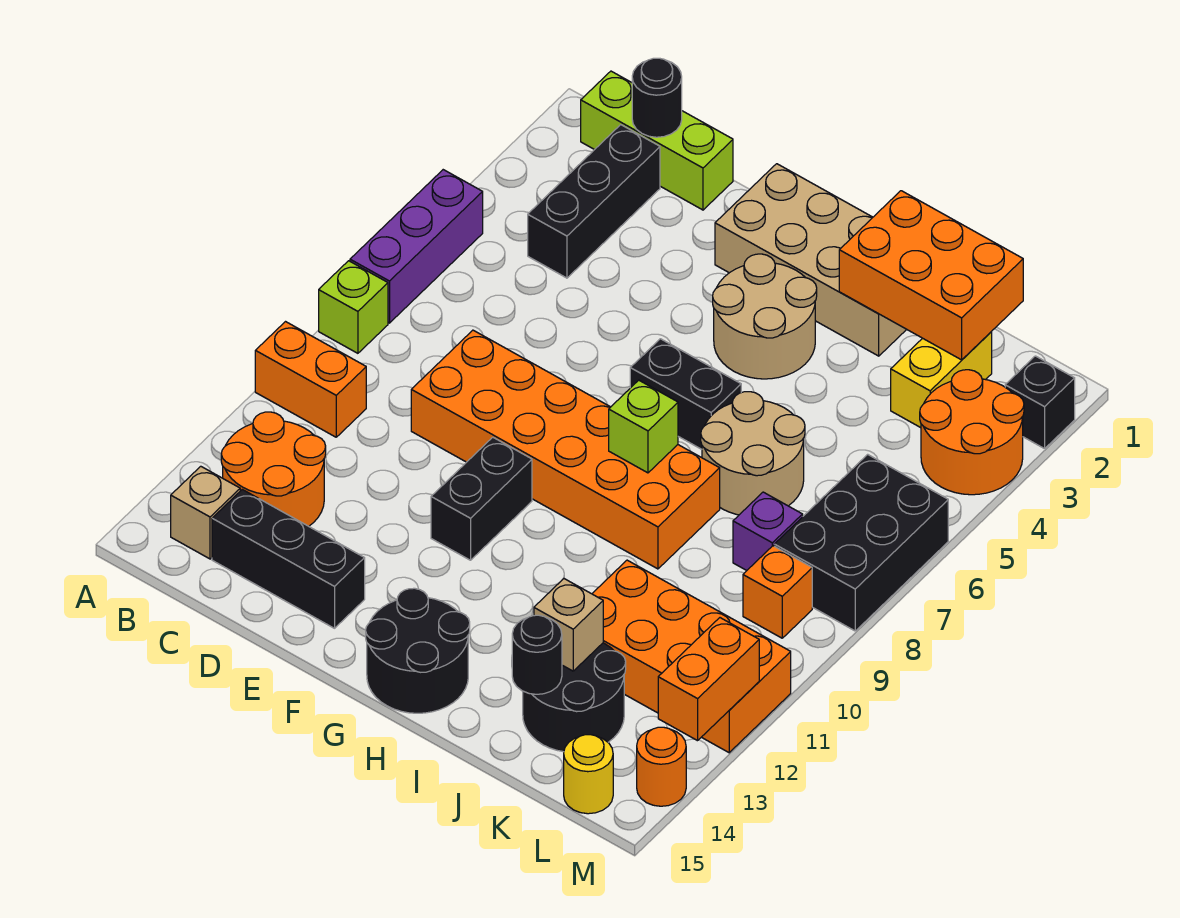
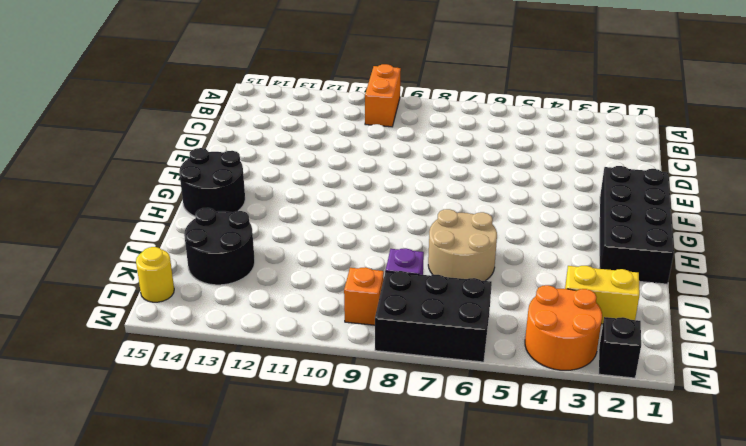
black 2x4 brick [599,166,674,284] -> tan 2x4 brick [715,164,907,356]
none -> purple 1x3 brick [350,170,483,323]
none -> lime 1x1 brick [319,261,388,353]
none -> lime 1x3 brick [581,71,733,210]
none -> orange 2x2 round brick [221,412,326,526]

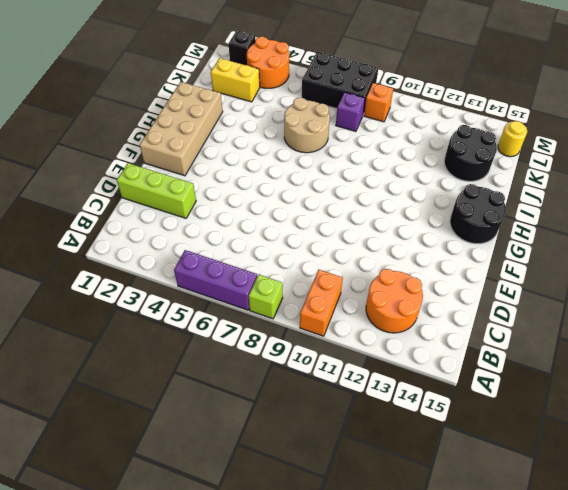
lime 1x3 brick [117,163,196,218] -> lime 1x3 brick turned to [581,71,733,210]
none -> tan 1x1 brick [171,466,240,559]
none -> black 1x3 brick [528,125,660,278]
none -> black 1x3 brick [212,489,365,628]
none -> orange 2x6 brick [411,330,720,569]

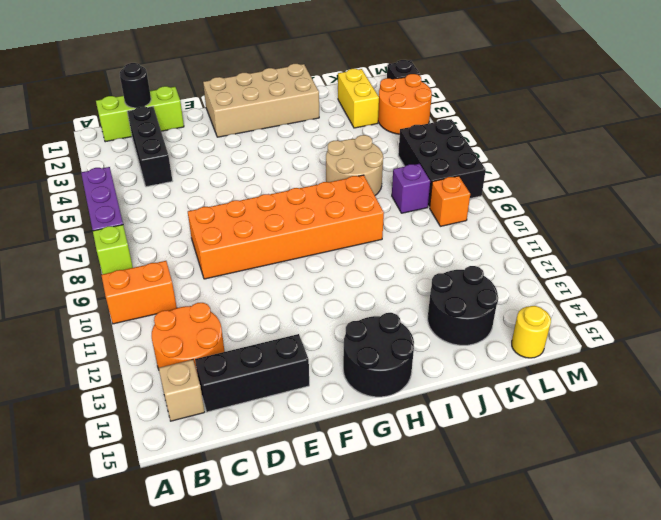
none -> black 1x2 brick [431,437,532,560]
none -> tan 2x2 round brick [713,254,817,379]
none -> black 1x2 brick [630,339,741,449]
none -> orange 2x4 brick [592,560,791,753]

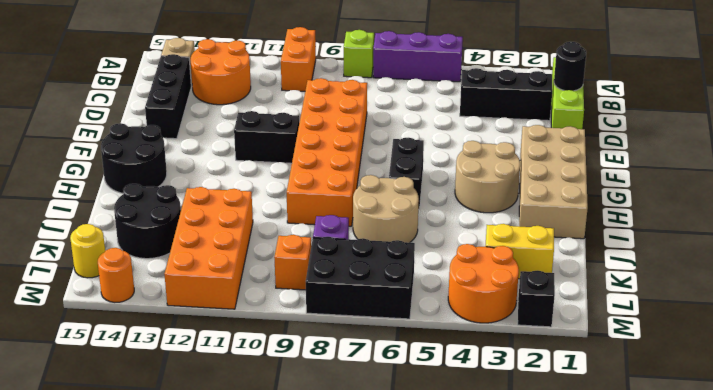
none -> lime 1x1 brick [609,380,678,473]
none -> orange 2x3 brick [839,191,1023,360]
none -> tan 1x1 brick [534,579,603,671]
none -> black 1x1 round brick [512,615,562,694]

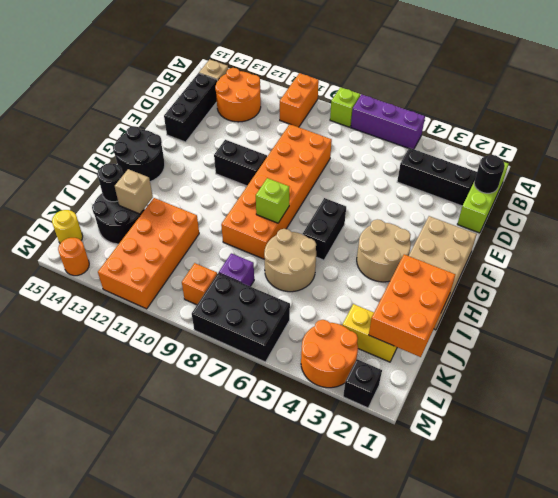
none -> orange 1x2 brick [658,618,759,741]

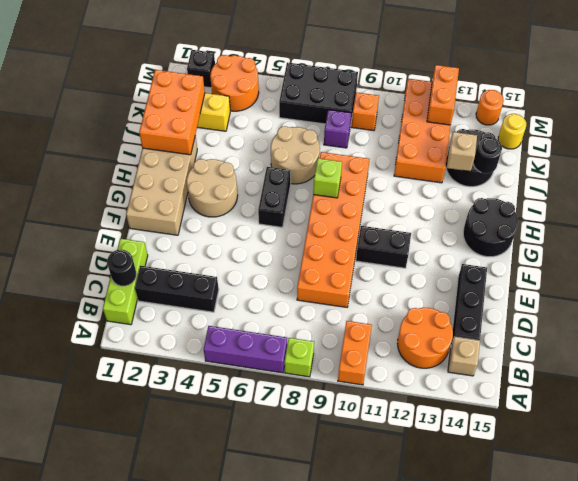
orange 1x2 brick [427,65,459,125] -> orange 1x2 brick turned to [658,618,759,741]

